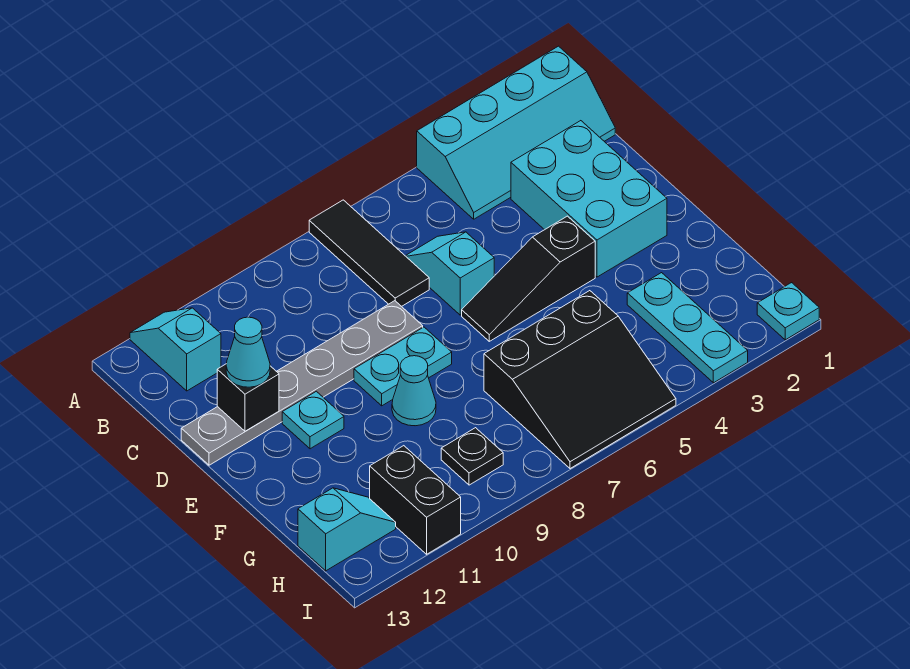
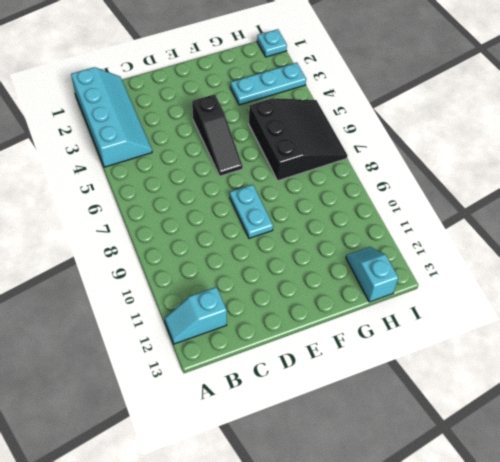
none -> black 1x3 tile [309,200,429,306]
none -> cyan 2x3 brick [511,121,667,277]
none -> cyan 1x2 slope [406,232,494,315]

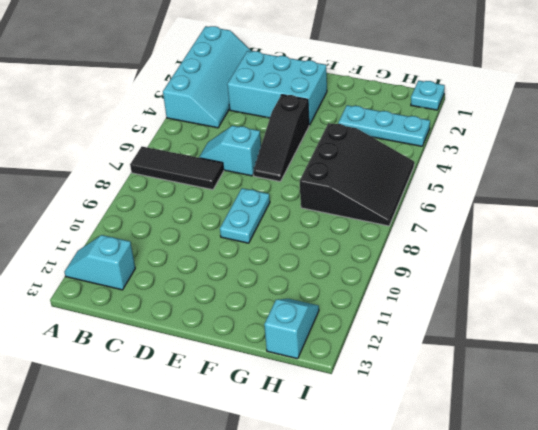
none -> grey 1x6 plate [181,301,423,465]
none -> cyan 1x1 plate [282,391,344,449]
none -> cyan 1x1 cone [392,356,436,426]

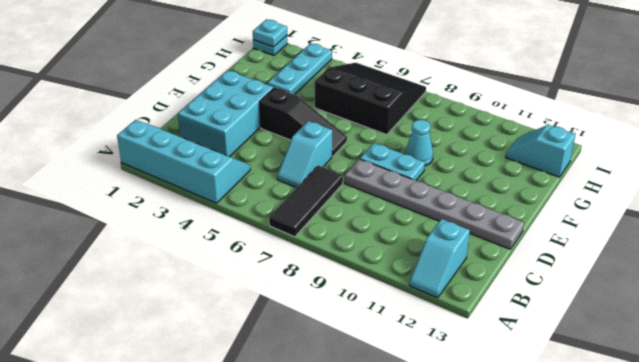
cyan 1x1 plate [253,19,287,47] -> cyan 1x1 plate moved to [282,391,344,449]
none -> black 1x1 plate [441,428,503,485]
none -> black 1x2 brick [370,446,461,554]
none -> black 1x1 brick [217,364,279,431]

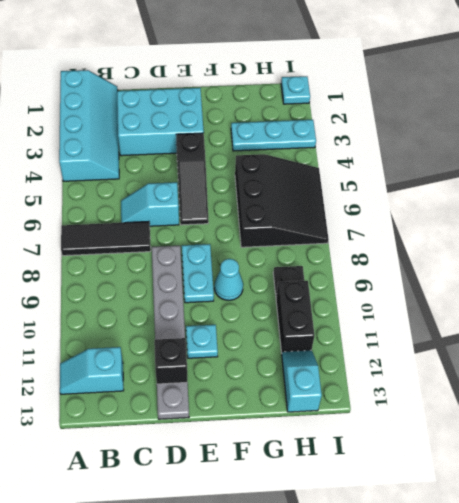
black 1x2 brick [276,281,315,353] -> black 1x2 brick turned to [370,446,461,554]
none -> cyan 1x1 cone [226,317,270,387]

